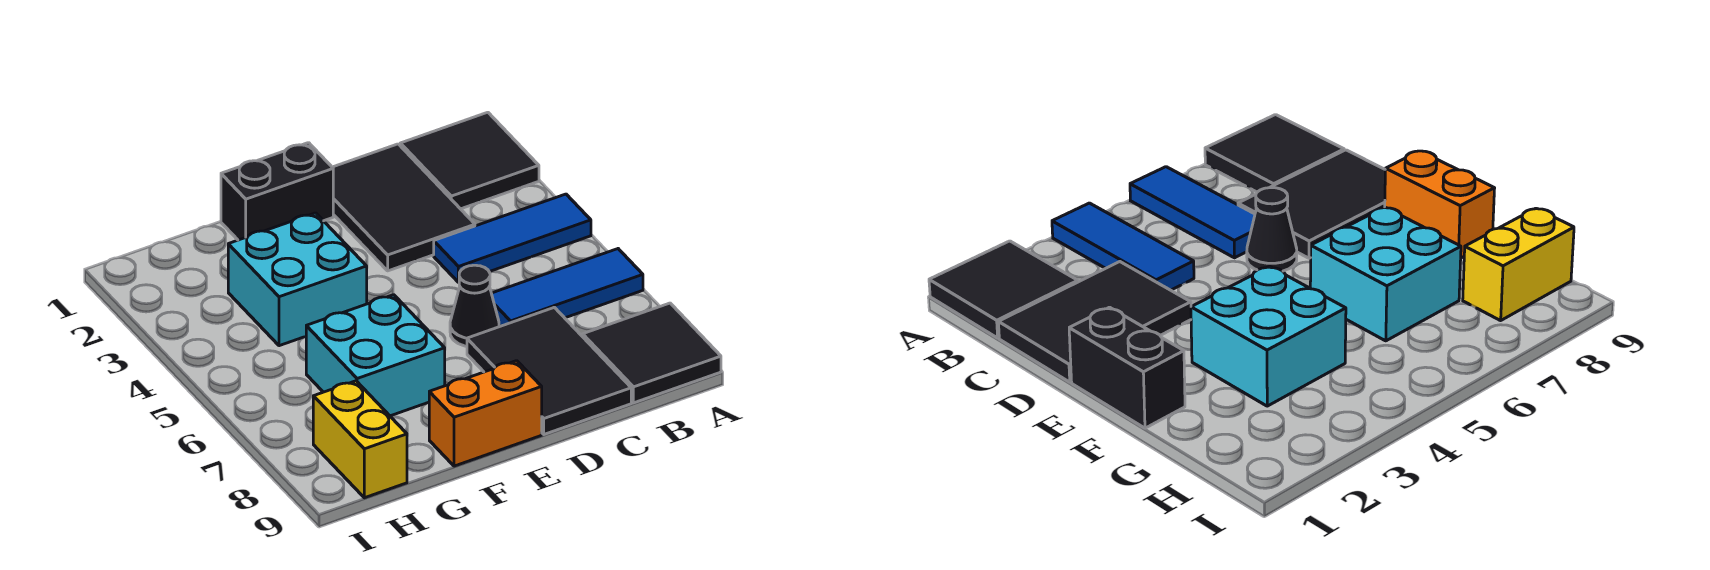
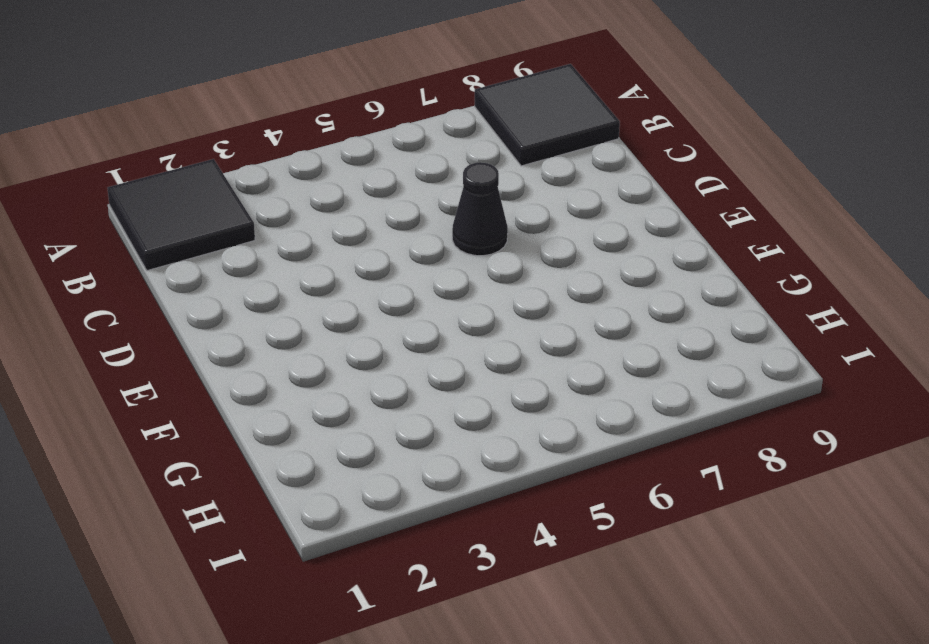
none -> blue 1x3 tile [434,194,591,282]
none -> blue 1x3 tile [491,249,643,326]
none -> black 2x3 tile [332,144,475,271]

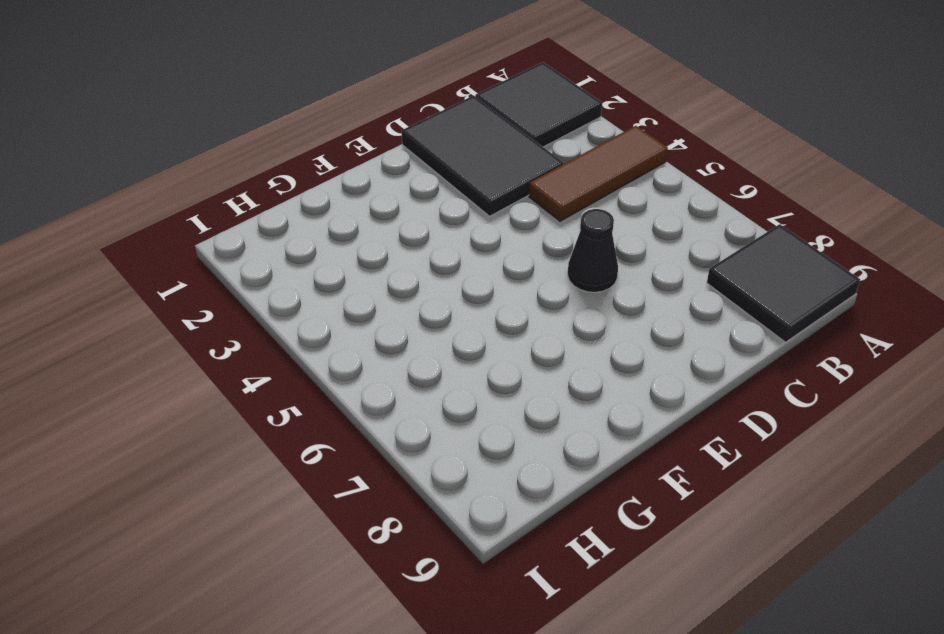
brown 1x3 tile [529,126,668,221] -> blue 1x3 tile [434,194,591,282]
none -> blue 1x3 tile [491,249,643,326]
none -> black 2x3 tile [467,307,631,434]
none -> black 1x2 brick [221,143,333,240]

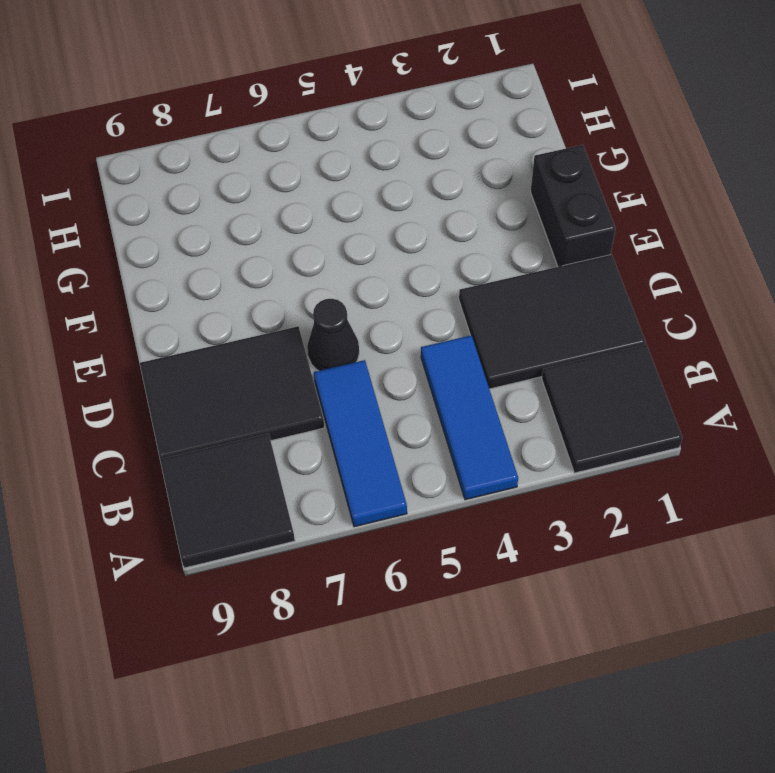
none -> orange 1x2 brick [429,361,542,466]
none -> cyan 2x2 brick [228,213,367,346]
none -> cyan 2x2 brick [306,295,445,416]

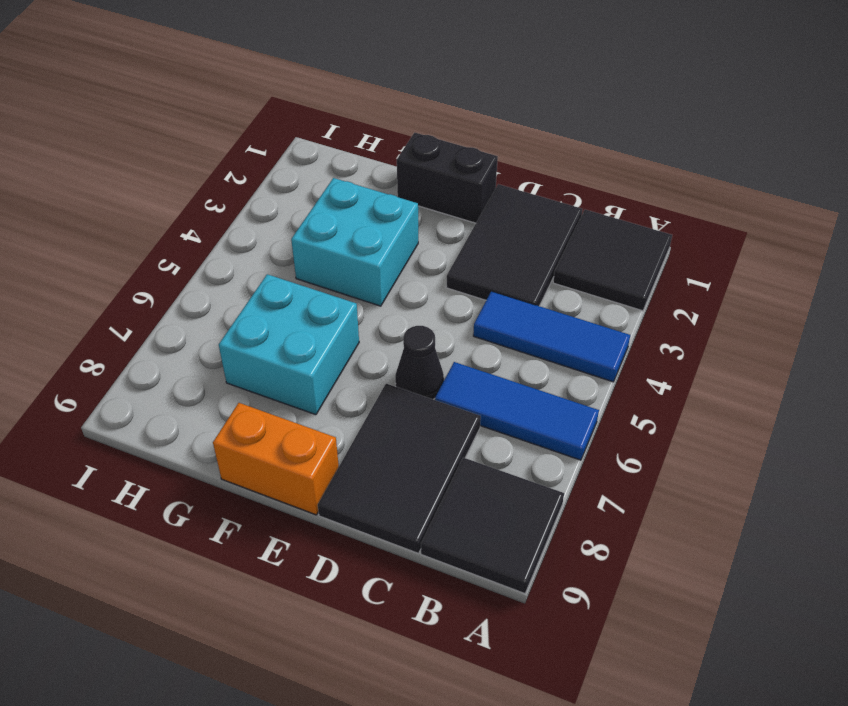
none -> yellow 1x2 brick [313,381,407,498]

